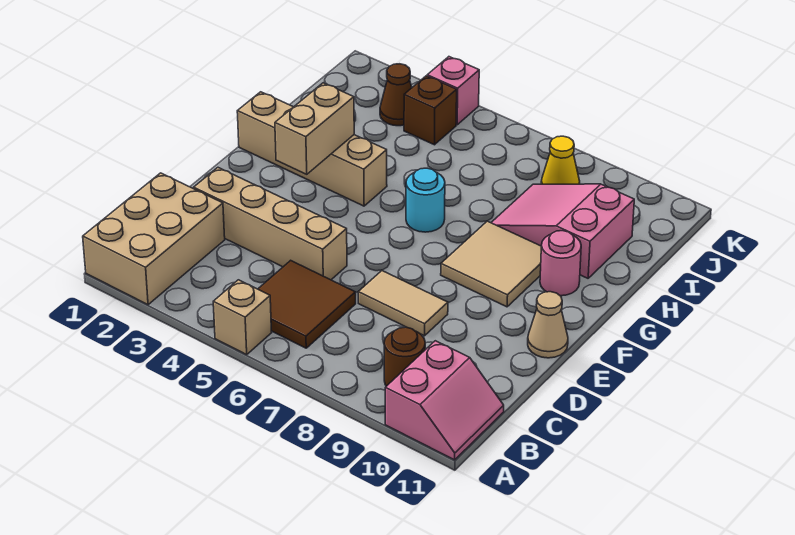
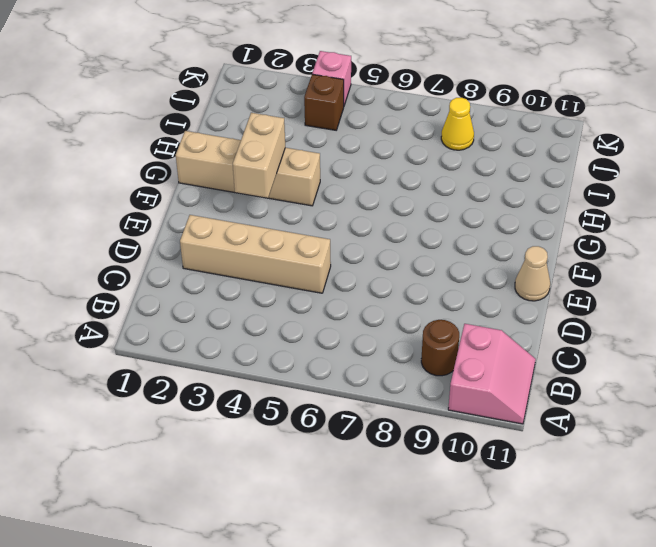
none -> tan 2x3 brick [83,173,225,305]
none -> tan 1x1 brick [213,280,272,355]
none -> brown 2x2 tile [258,260,356,348]

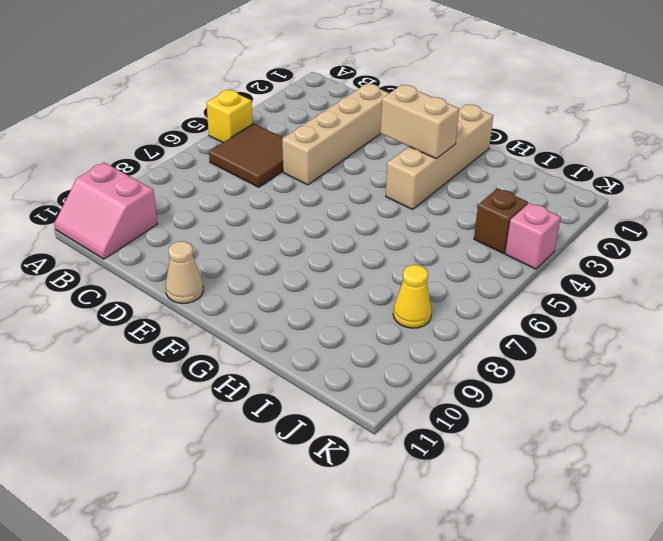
yellow 1x1 brick [206,90,252,142] -> tan 1x1 brick [213,280,272,355]
none -> tan 2x3 brick [83,173,225,305]
none -> brown 1x1 round brick [384,327,425,386]
none -> tan 1x2 tile [358,271,448,336]

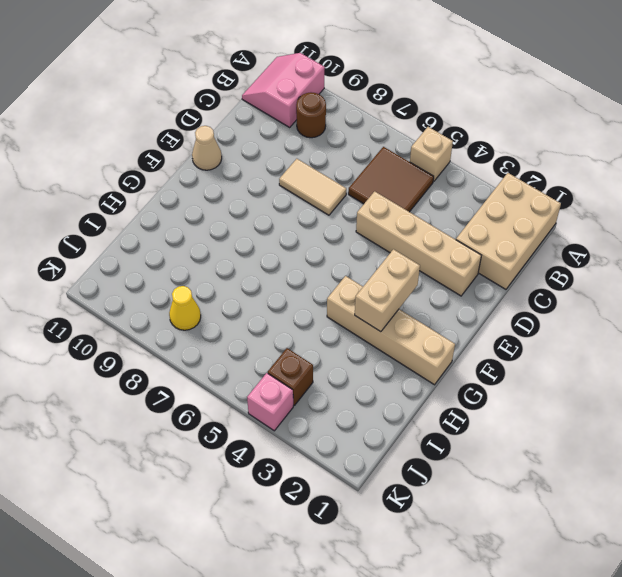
none -> tan 2x2 tile [441,221,541,307]
none -> cyan 1x1 round brick [406,168,445,232]
none -> pink 1x1 round brick [540,231,581,296]

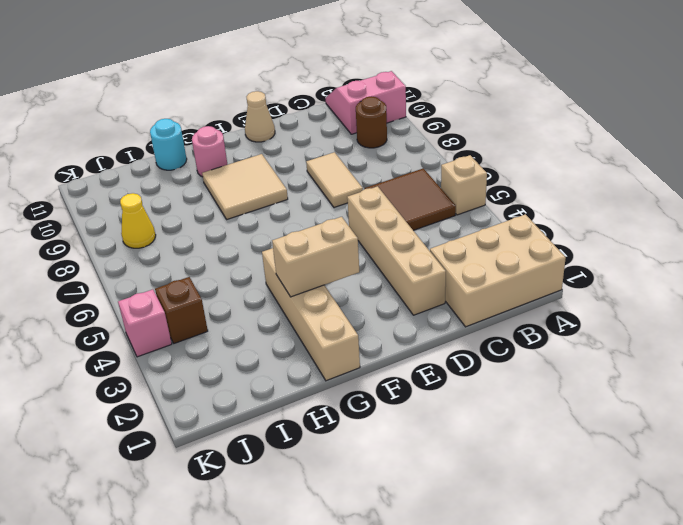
cyan 1x1 round brick [150,119,187,170] -> cyan 1x1 round brick moved to [406,168,445,232]
none -> pink 2x3 slope [491,184,634,278]
none -> brown 1x1 cone [380,64,412,126]

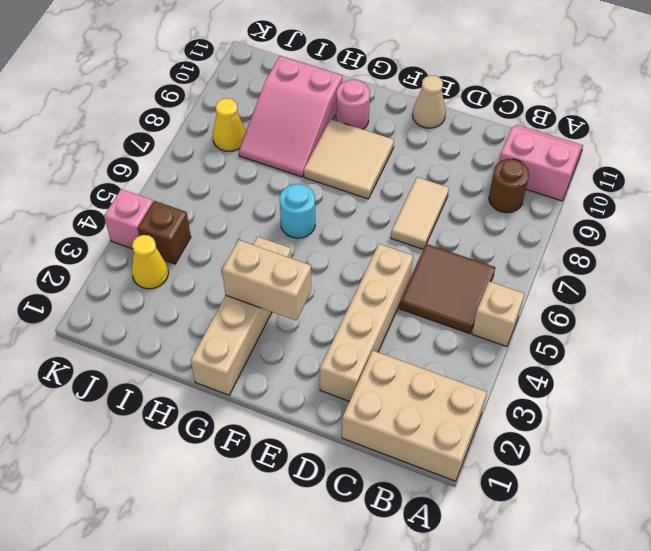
yellow 1x1 cone [132,235,168,289] -> brown 1x1 cone [380,64,412,126]

